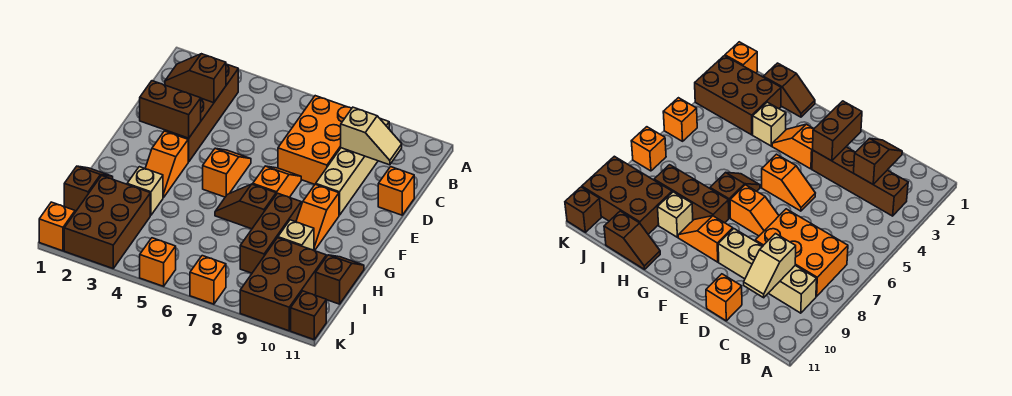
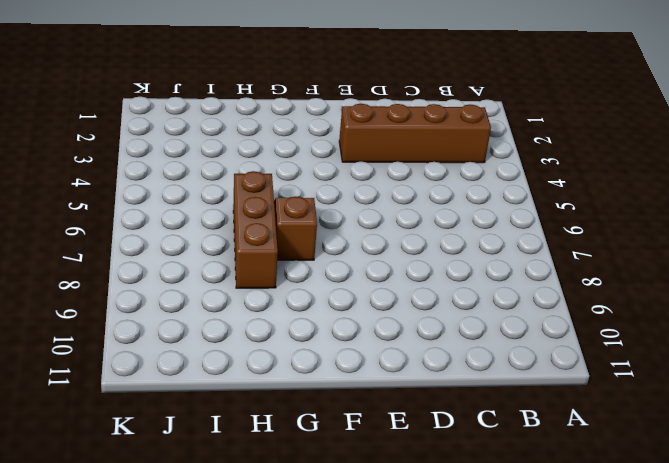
brown 1x3 brick [233,171,278,288] -> brown 1x3 brick turned to [240,193,301,273]
none -> orange 2x3 brick [278,96,352,184]
none -> tan 1x4 brick [316,119,389,215]
none -> orange 1x1 brick [378,167,414,215]

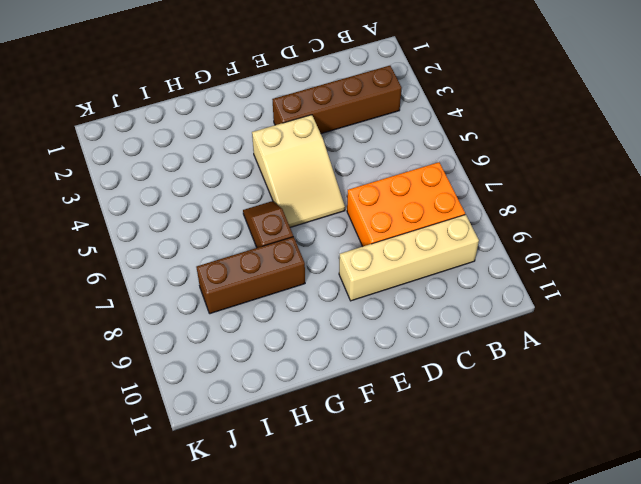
tan 2x3 slope [252,115,345,227] -> orange 1x2 slope [203,148,251,197]
none -> orange 1x1 brick [378,167,414,215]
none -> orange 1x2 slope [253,166,301,197]
none -> orange 1x2 slope [145,131,188,198]

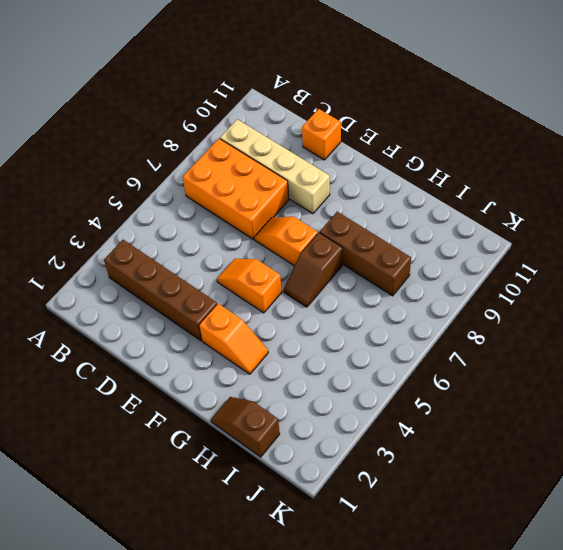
none -> orange 1x2 slope [296,184,339,251]
none -> tan 1x1 brick [127,167,163,215]
none -> tan 1x1 brick [278,220,314,250]

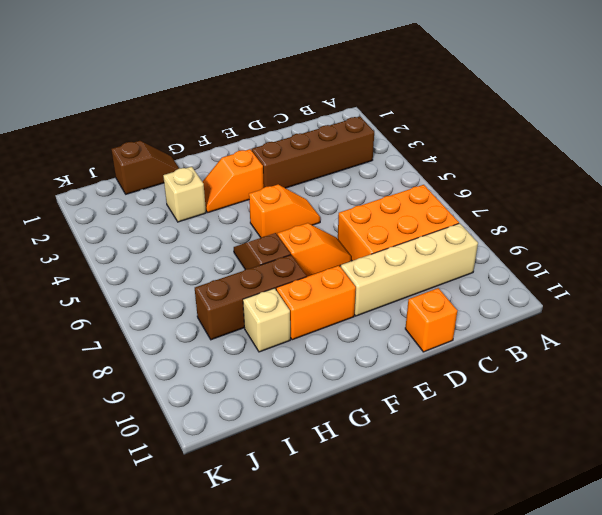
orange 1x2 brick [276,266,356,340] -> orange 1x2 slope [296,184,339,251]
none -> brown 1x2 slope [316,255,364,304]
none -> brown 2x3 brick [64,176,150,268]
none -> brown 2x3 brick [240,238,326,331]

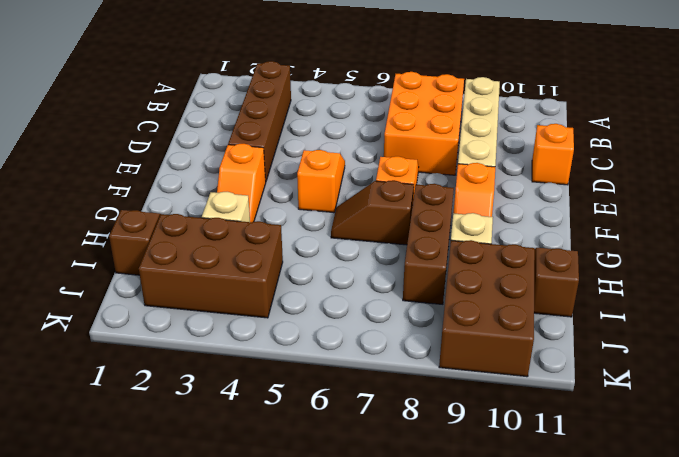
brown 2x3 brick [139,214,283,318] -> brown 2x3 brick turned to [64,176,150,268]
none -> orange 1x1 brick [39,202,75,251]
none -> orange 1x1 brick [140,238,176,286]
none -> orange 1x1 brick [190,256,226,304]

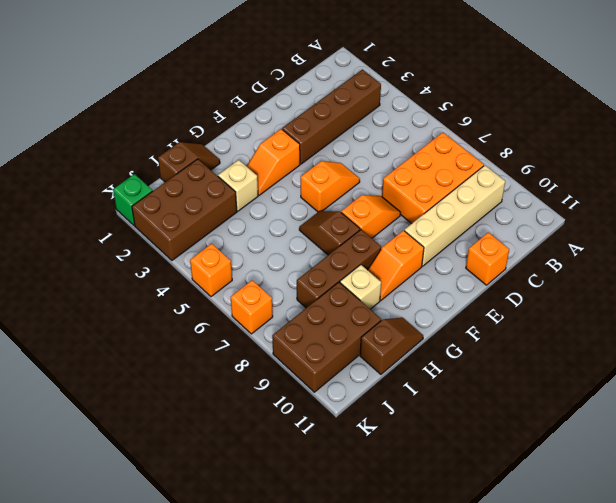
green 1x1 brick [113,174,152,226] -> orange 1x1 brick [39,202,75,251]
none -> brown 1x1 brick [291,291,326,340]
none -> brown 1x2 slope [165,54,226,103]
none -> tan 1x2 slope [341,107,402,165]

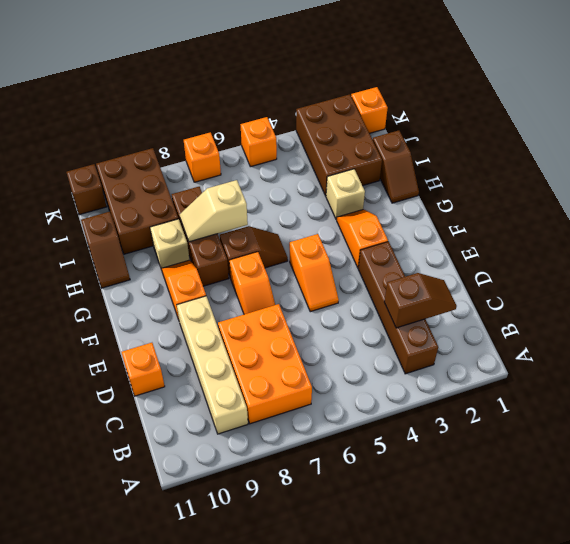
tan 1x2 slope [180,180,248,242] -> tan 1x2 slope moved to [341,107,402,165]
none -> brown 1x2 brick [140,81,201,138]

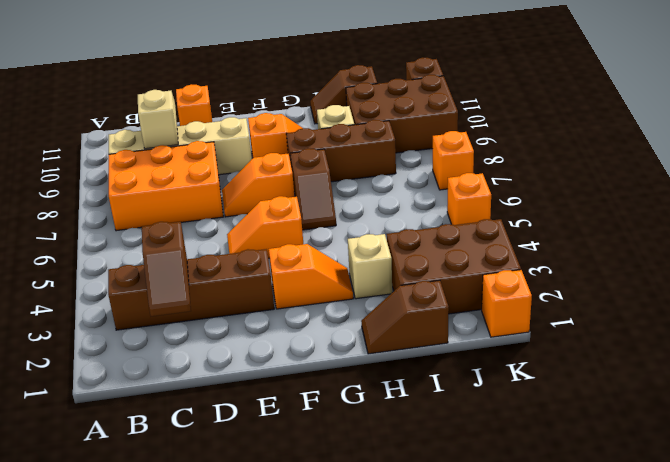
none -> brown 1x2 brick [140,81,201,138]

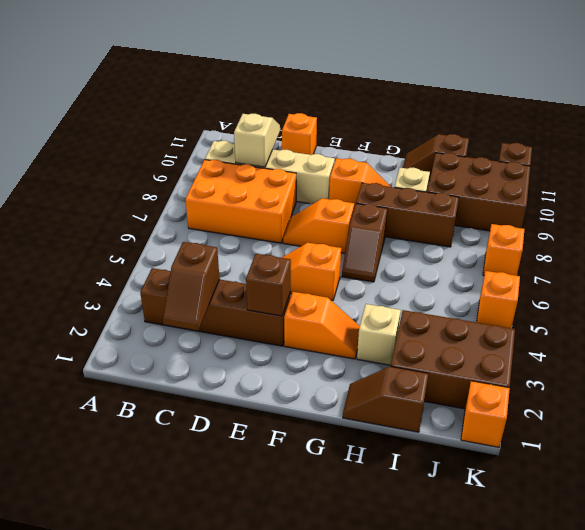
brown 1x1 brick [246,254,291,316] -> brown 1x2 brick [140,81,201,138]

